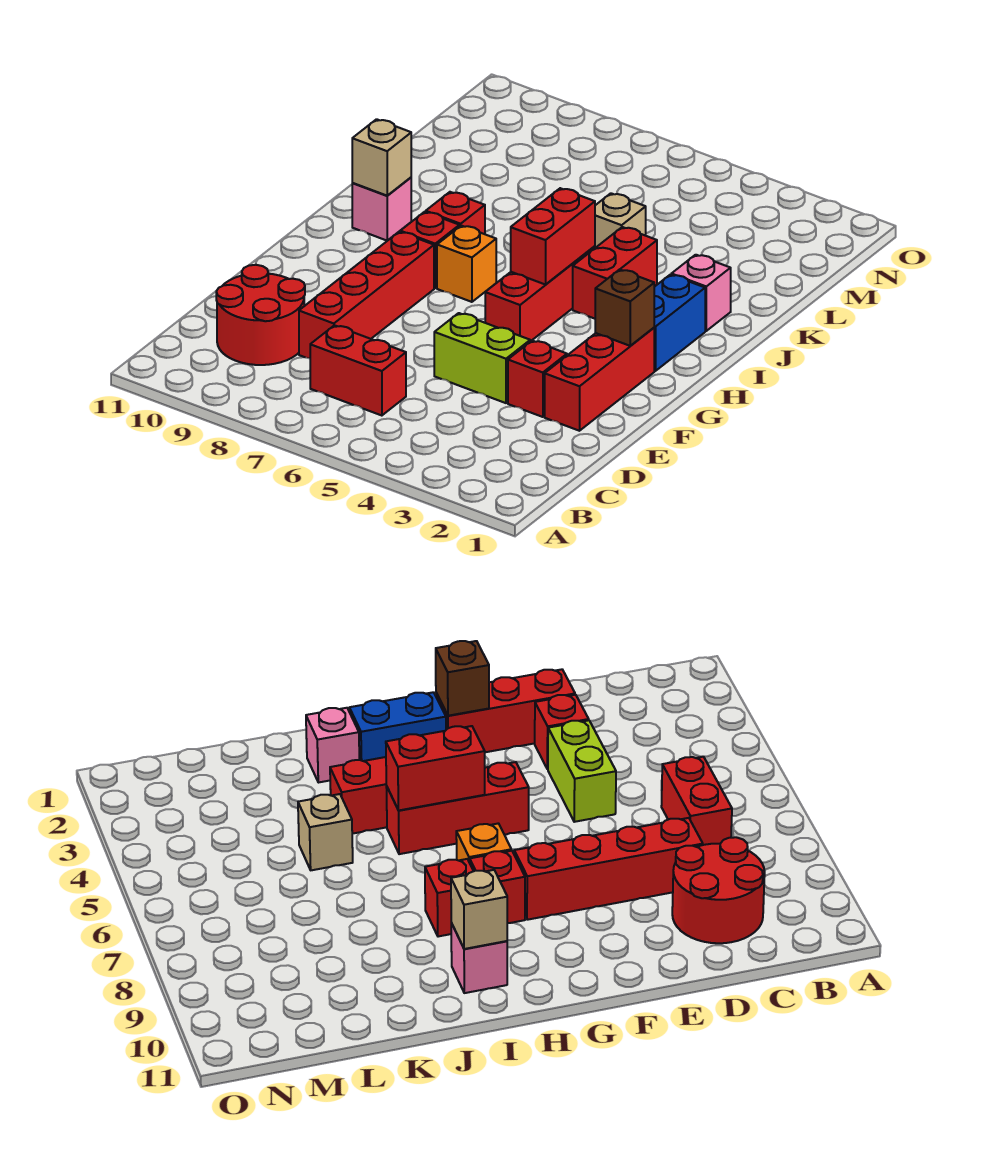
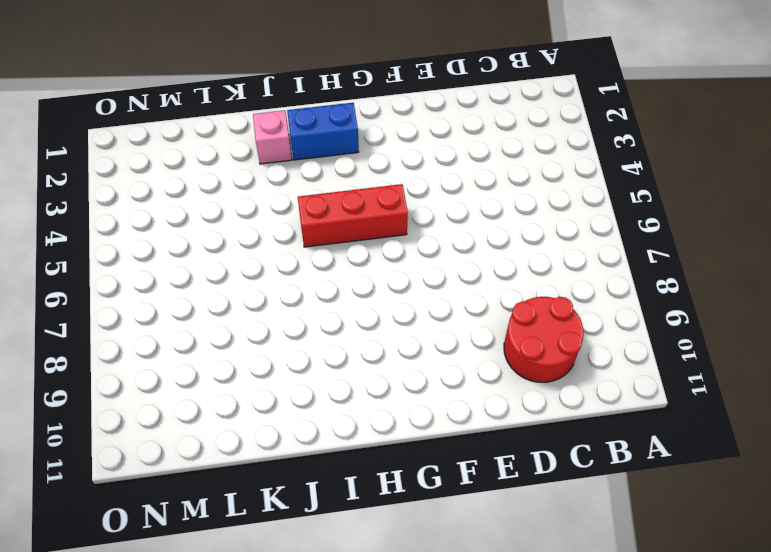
none -> red 1x2 brick [310,325,406,416]
none -> red 1x4 brick [299,232,434,358]
none -> red 1x3 brick [545,328,654,431]

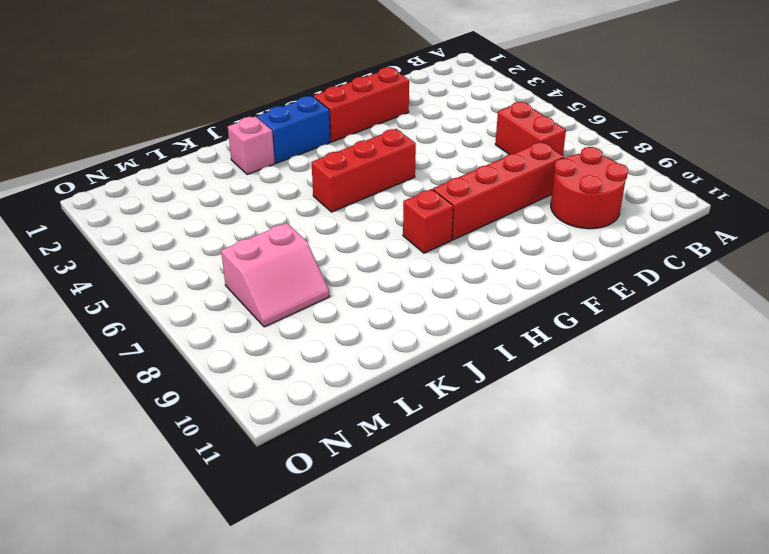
pink 2x2 slope [221,223,330,327] -> none
none -> red 1x1 brick [508,341,567,417]
none -> lime 1x2 brick [434,313,530,403]
none -> orange 1x1 brick [437,226,496,302]

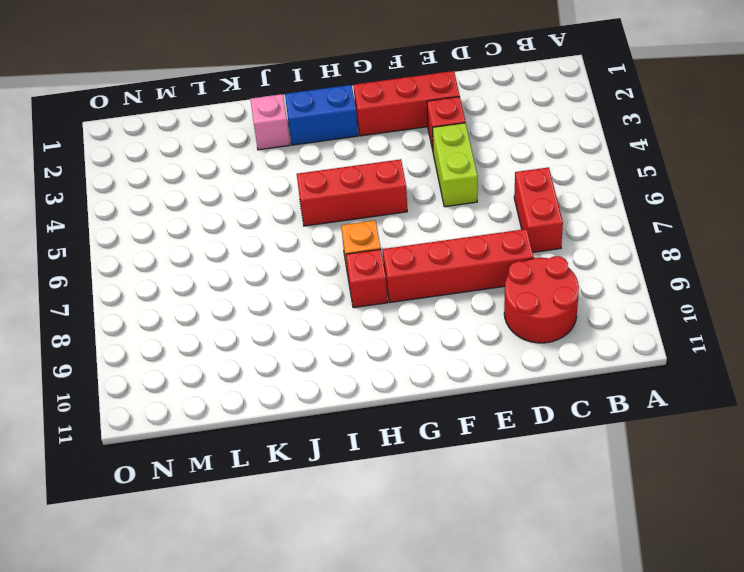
none -> red 1x2 brick [573,227,657,319]
none -> red 1x1 brick [426,192,485,234]
none -> pink 1x1 brick [352,178,411,241]

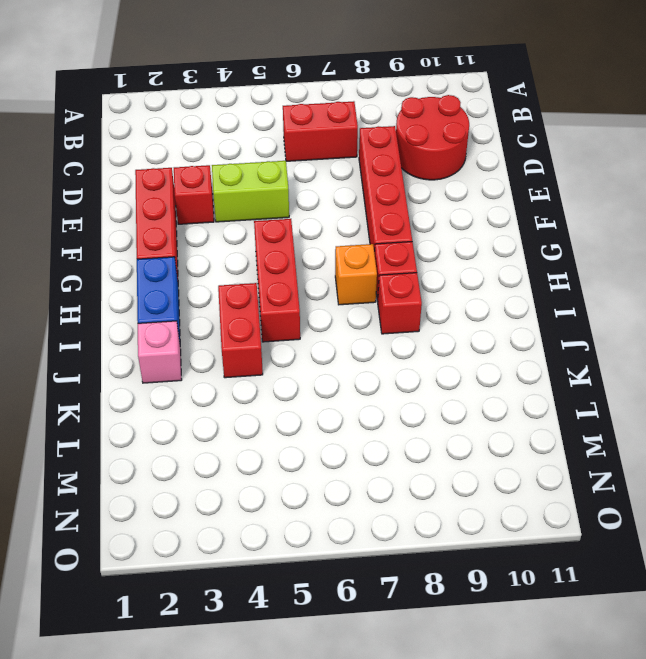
none -> pink 1x1 brick [352,178,411,241]
none -> tan 1x1 brick [595,193,646,248]
none -> brown 1x1 brick [595,269,654,346]

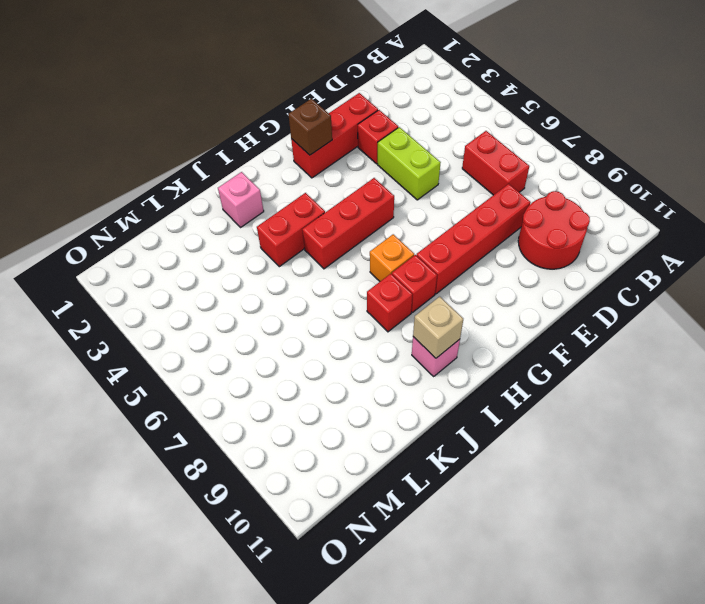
none -> blue 1x2 brick [654,275,705,371]
none -> tan 1x1 brick [595,193,646,248]
none -> red 1x2 brick [511,188,595,285]

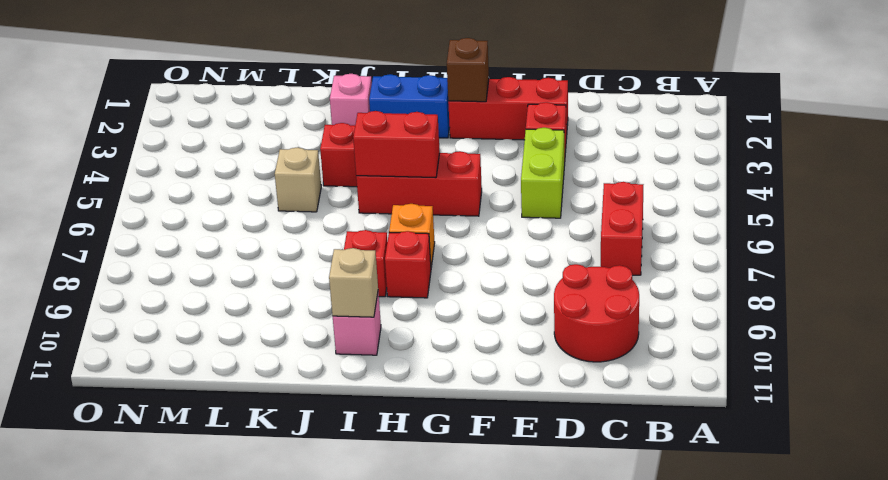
none -> red 1x4 brick [299,232,434,358]

